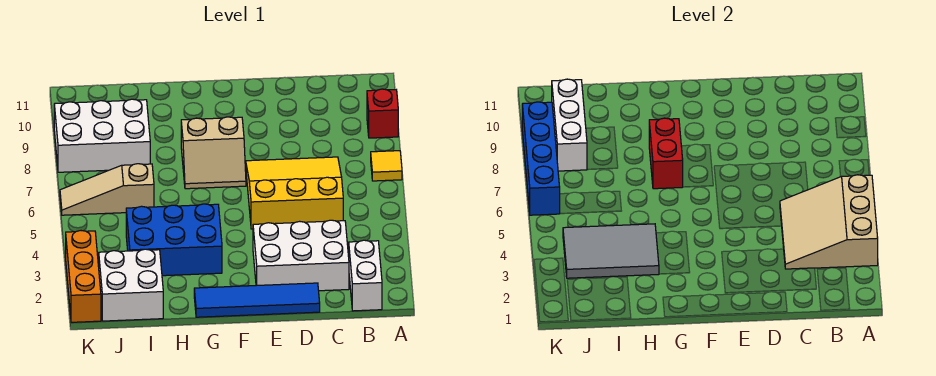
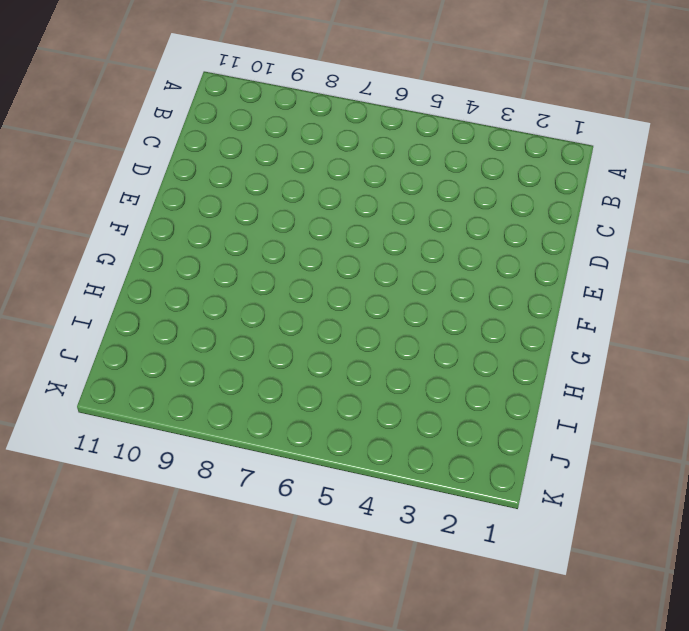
none -> yellow 1x1 tile [371,151,402,181]
none -> red 1x1 brick [367,89,398,138]
none -> white 1x2 brick [349,240,382,311]

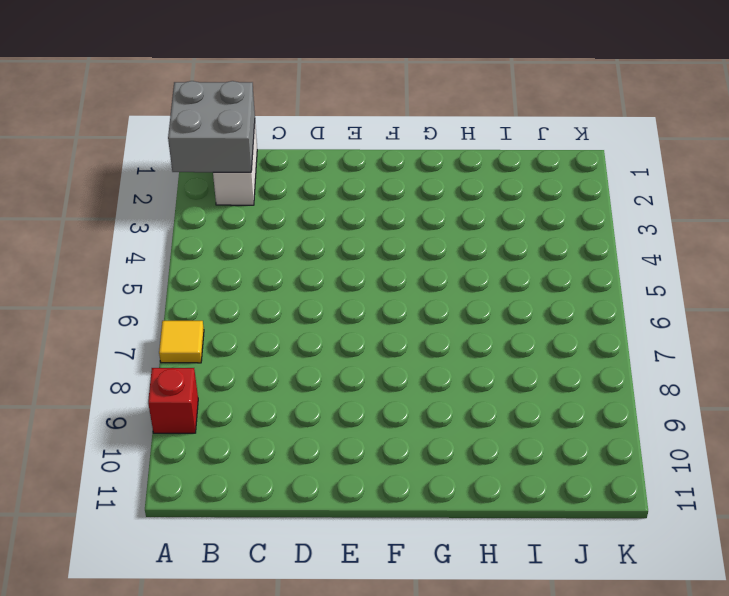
grey 2x2 brick [168,81,255,172] -> none
none -> white 2x3 brick [253,220,349,291]
none -> yellow 3x3 slope [246,157,343,229]
none -> blue 1x4 tile [194,283,320,317]

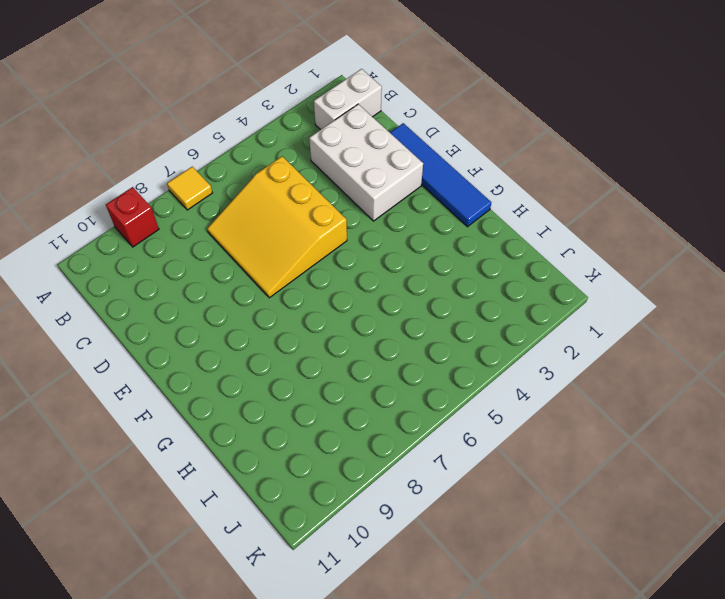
none -> tan 2x2 slope [181,117,246,189]
none -> blue 2x3 brick [126,204,222,276]
none -> white 2x2 brick [99,249,163,321]

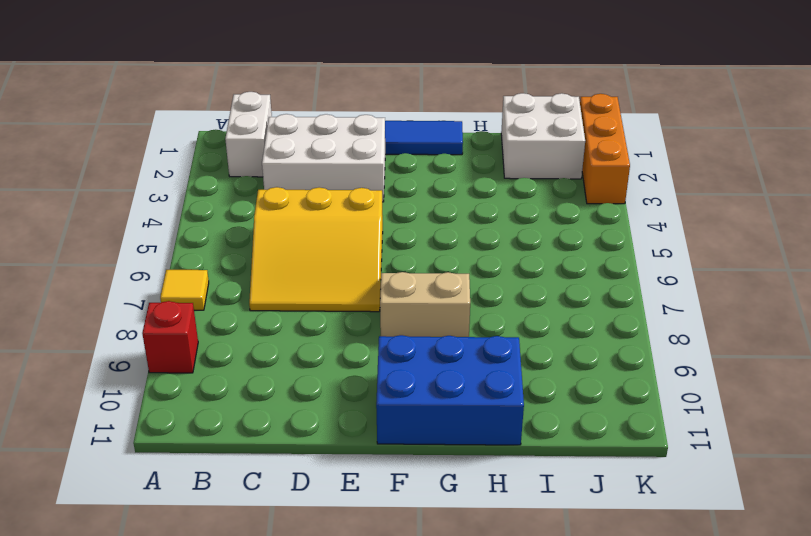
blue 2x3 brick [376,335,524,445] -> blue 2x3 brick moved to [126,204,222,276]
none -> tan 1x3 slope [60,164,154,215]
none -> white 2x3 brick [54,99,150,172]
none -> tan 3x3 slope [780,175,878,269]

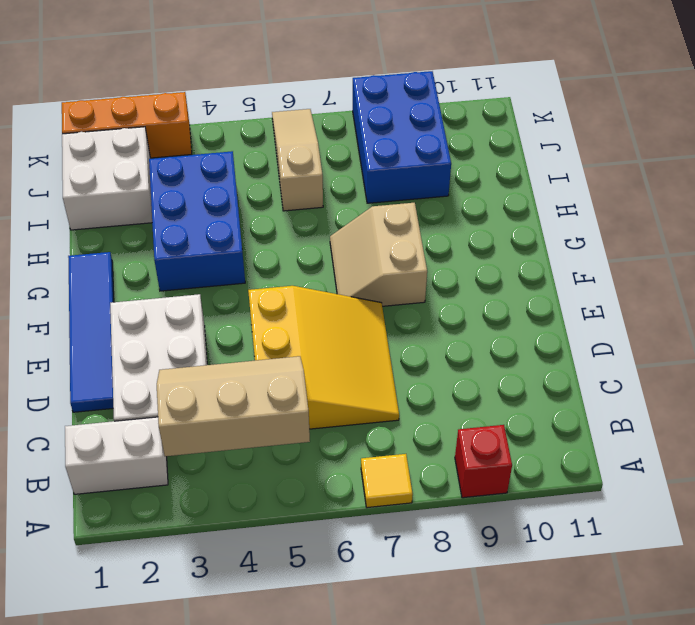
tan 2x3 slope [157,356,310,456] -> tan 3x3 slope [780,175,878,269]
blue 2x3 brick [353,71,451,203] -> white 2x3 brick [54,99,150,172]
none -> red 1x2 brick [649,118,683,189]
none -> grey 2x3 tile [563,224,659,278]
none -> white 1x3 brick [552,79,587,171]

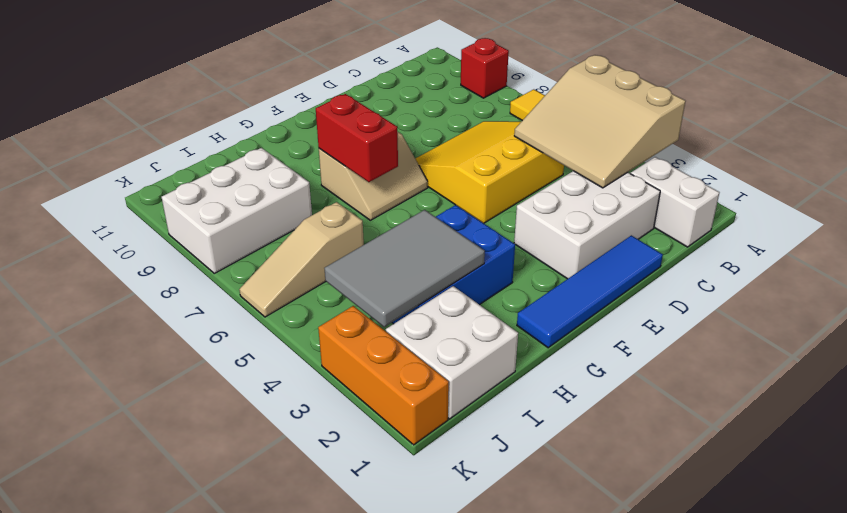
none -> white 1x3 brick [552,79,587,171]
none -> blue 1x4 brick [522,102,560,215]

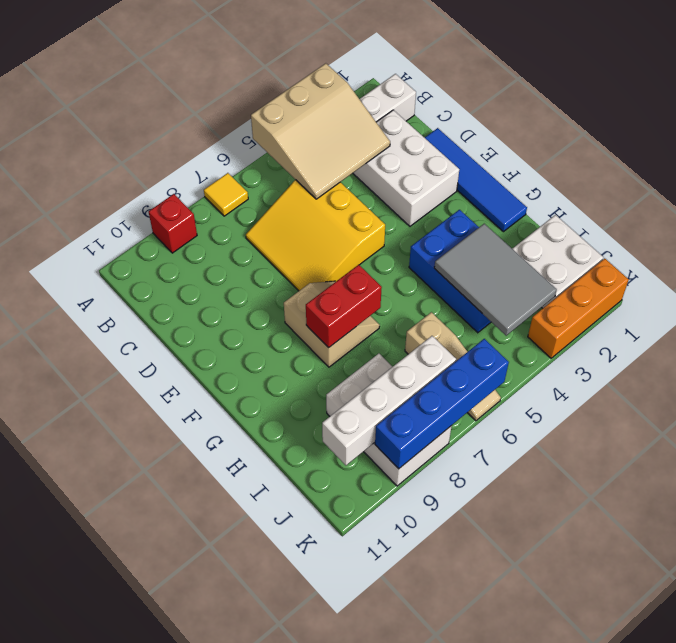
white 1x4 brick [322,336,456,465] -> white 1x3 brick [552,79,587,171]

